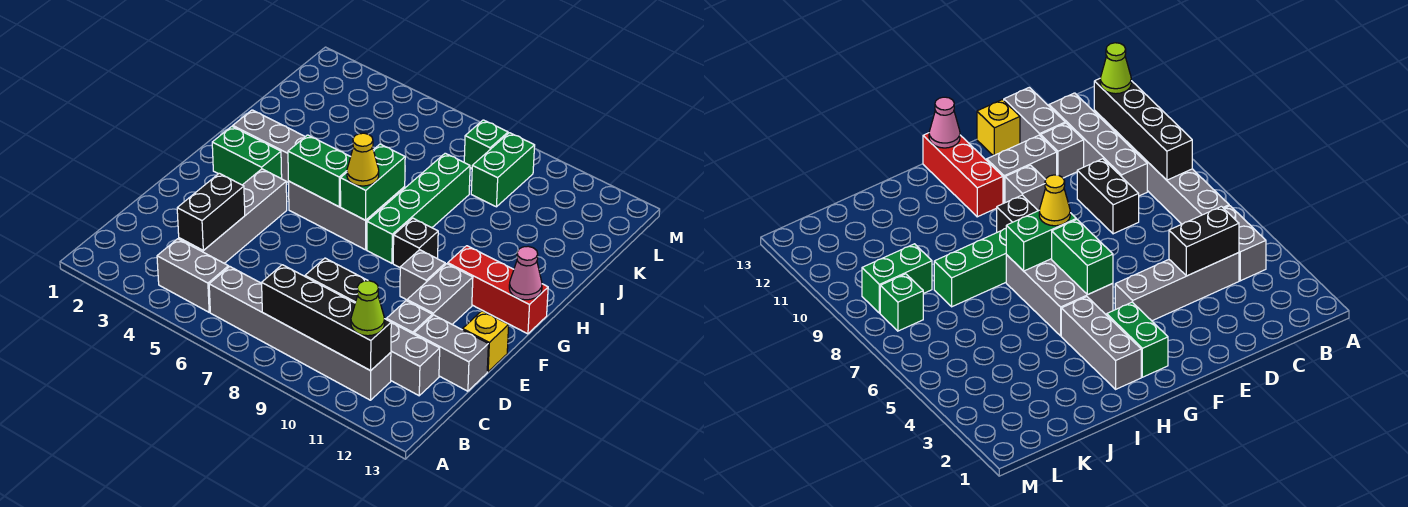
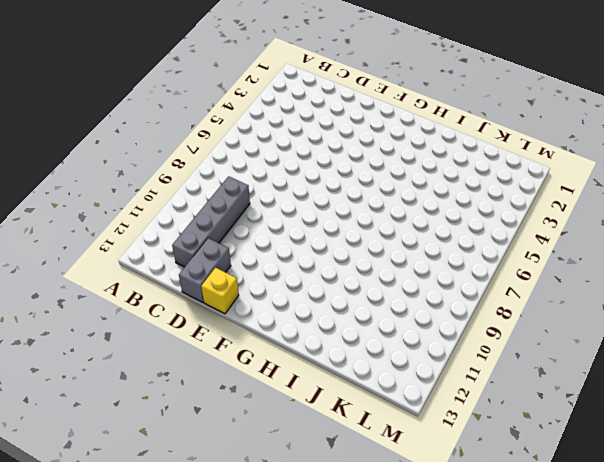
none -> grey 1x2 brick [157,239,229,312]
none -> grey 1x6 brick [209,267,391,400]
none -> grey 1x4 brick [179,169,287,263]

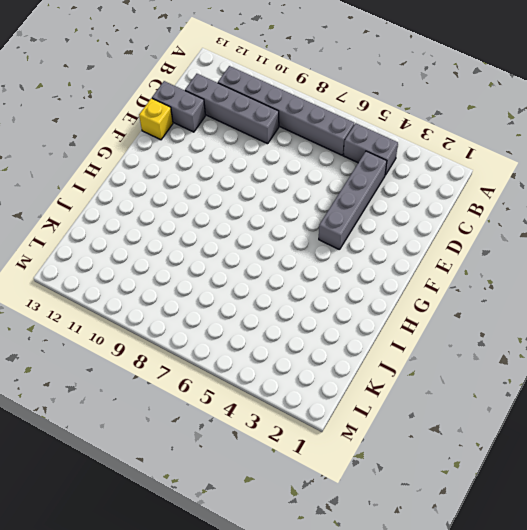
none -> black 1x2 brick [305,258,368,303]
none -> grey 1x1 brick [386,301,432,334]
none -> grey 1x2 brick [407,264,473,324]

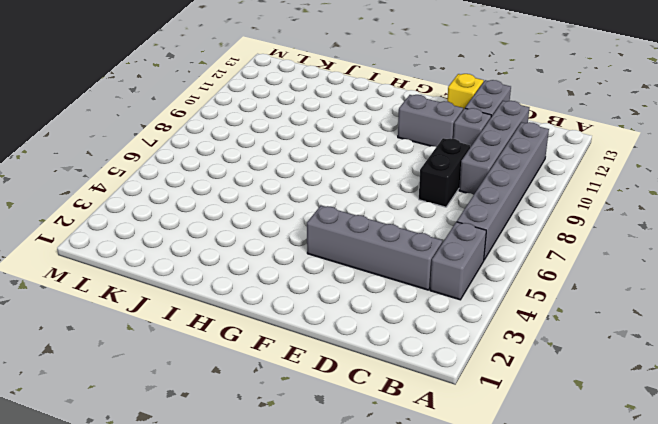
none -> grey 1x1 brick [400,250,445,300]
none -> green 1x2 brick [212,126,282,185]
none -> grey 2x3 brick [289,181,405,250]

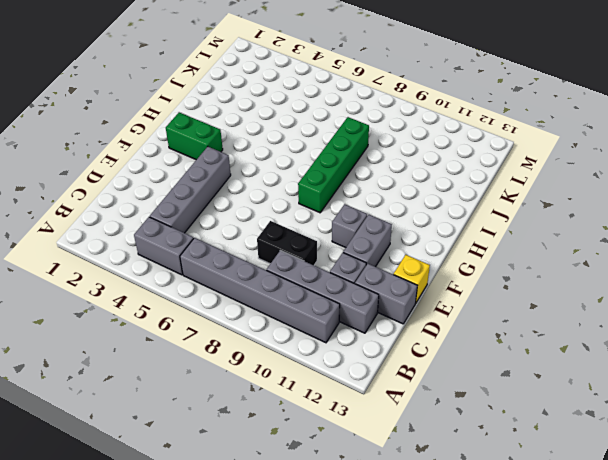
none -> grey 2x3 brick [289,181,405,250]
none -> black 1x1 brick [393,218,438,267]
none -> red 1x3 brick [448,246,548,334]

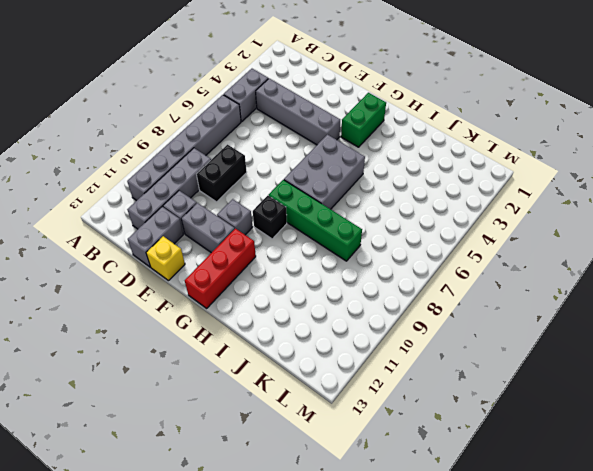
none -> grey 1x3 brick [233,110,305,183]
none -> green 1x2 brick [471,133,535,207]
none -> green 1x1 brick [464,120,508,168]

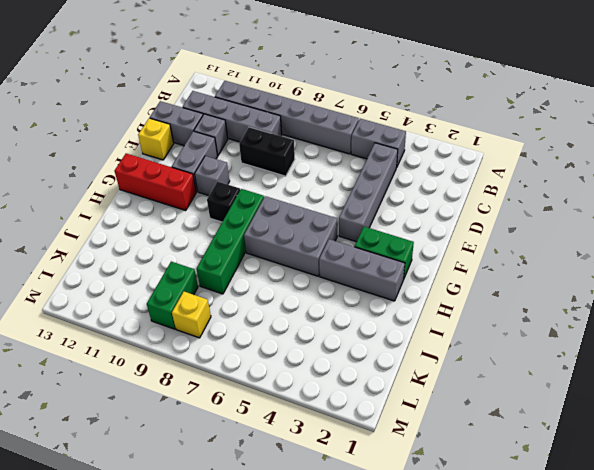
yellow 1x1 brick [172,292,211,338] -> green 1x1 brick [464,120,508,168]
none -> black 1x4 brick [262,265,391,371]
none -> black 1x2 brick [177,173,245,250]
none -> green 1x2 brick [288,135,350,207]

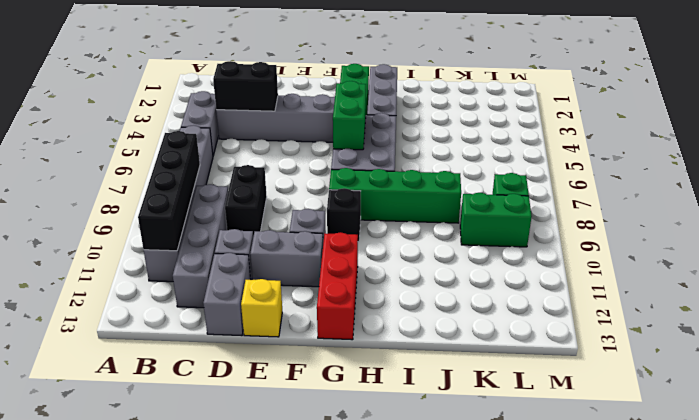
none -> green 1x2 brick [340,144,405,220]
none -> pink 1x1 cone [509,246,542,300]
none -> lime 1x1 cone [351,281,385,336]

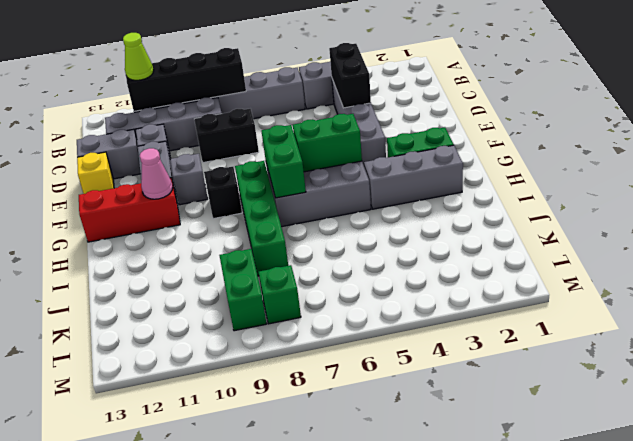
pink 1x1 cone [140,148,173,199] -> pink 1x1 cone moved to [509,246,542,300]
none -> yellow 1x1 cone [347,133,379,186]

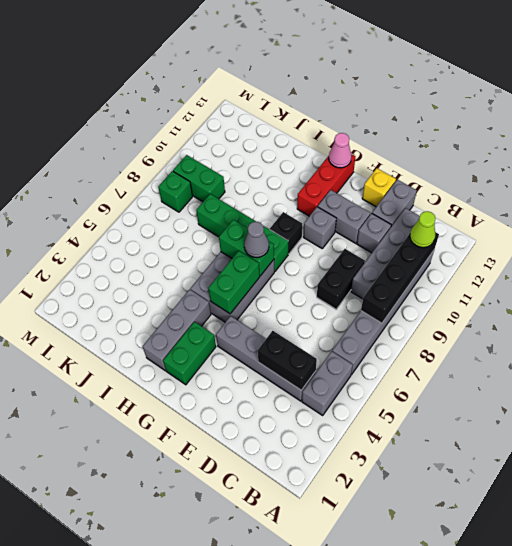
grey 1x1 cone [244,222,269,258] -> yellow 1x1 cone [347,133,379,186]

